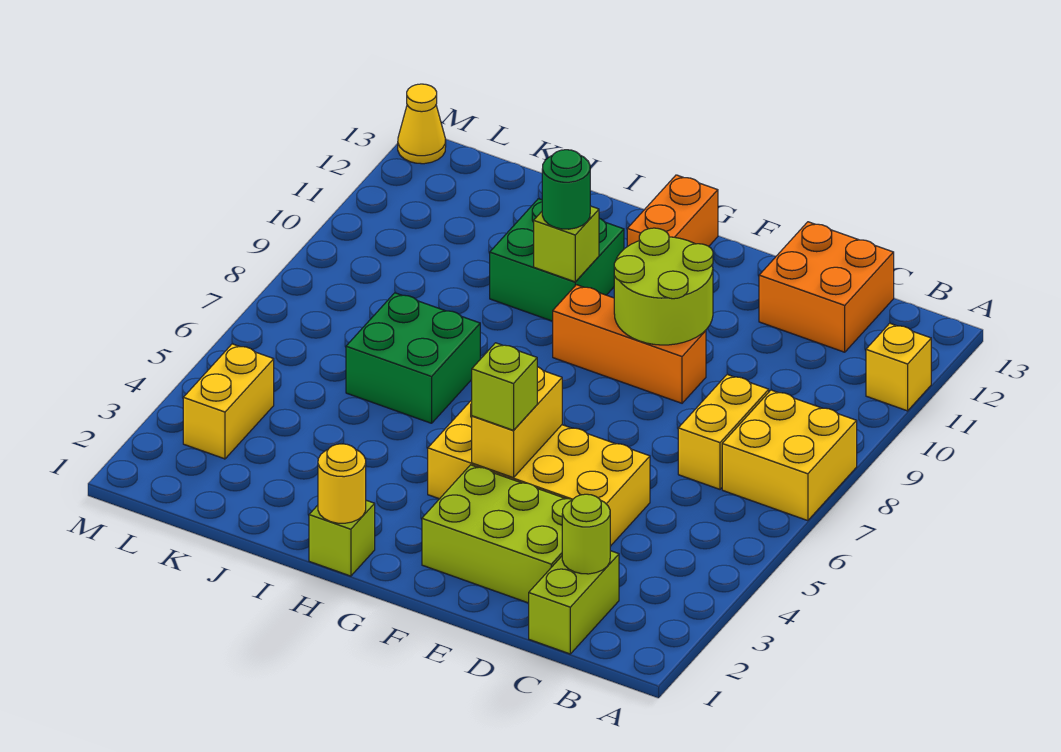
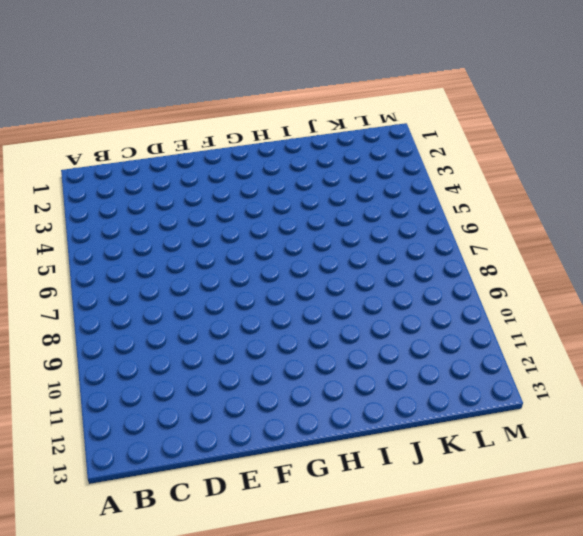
none -> yellow 2x2 brick [722,390,857,521]
none -> yellow 1x1 brick [866,323,931,411]
none -> lime 1x2 brick [529,551,619,654]

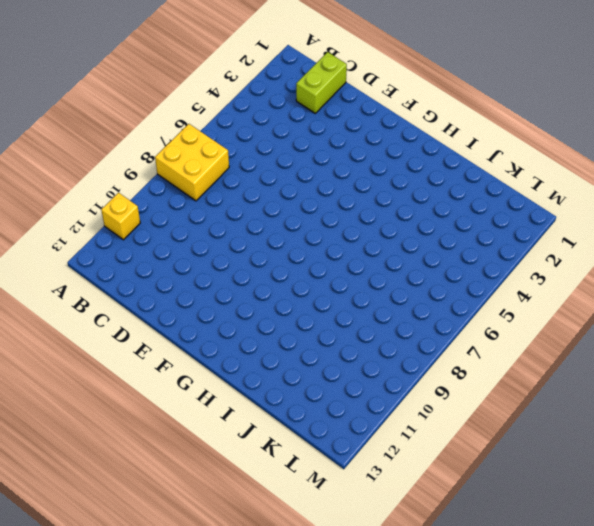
none -> yellow 1x2 brick [678,375,769,489]
none -> orange 2x2 brick [759,222,894,352]
none -> lime 2x3 brick [422,465,573,603]

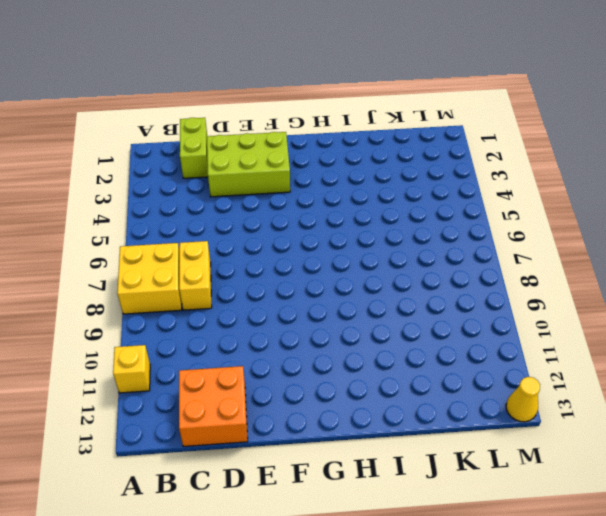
none -> yellow 2x4 brick [428,400,650,546]
none -> orange 1x3 brick [553,285,706,403]
none -> orange 1x2 brick [627,175,718,247]

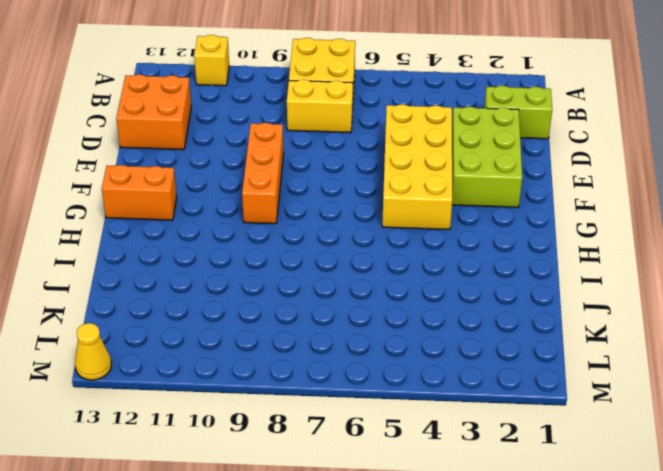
none -> lime 1x1 brick [309,500,375,576]
none -> green 2x2 brick [490,199,624,321]
none -> green 2x2 brick [346,293,480,423]

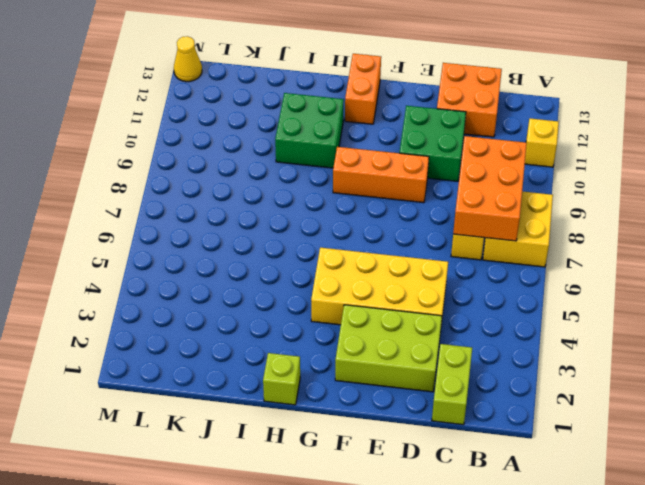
orange 2x3 brick [453,136,527,241] -> none
green 2x2 brick [399,106,466,181] -> green 2x2 brick moved to [346,293,480,423]
none -> yellow 1x2 brick [183,344,274,459]
none -> lime 1x1 round brick [562,494,610,574]
none -> lime 2x2 round brick [614,228,713,345]

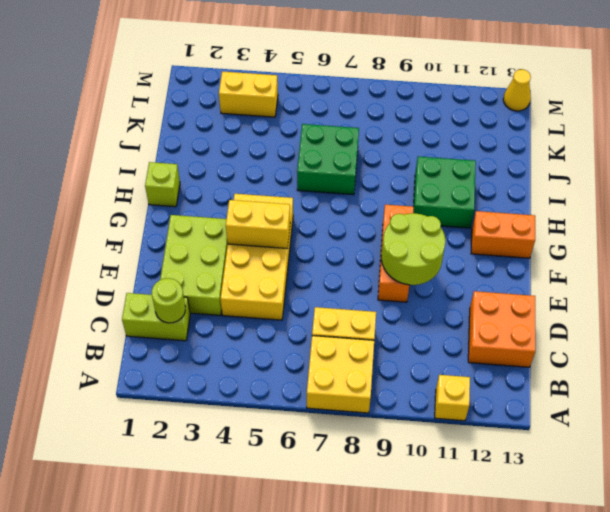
none -> yellow 1x1 round brick [318,444,366,523]
none -> lime 1x1 brick [534,206,599,282]
none -> lime 1x1 brick [472,343,537,430]

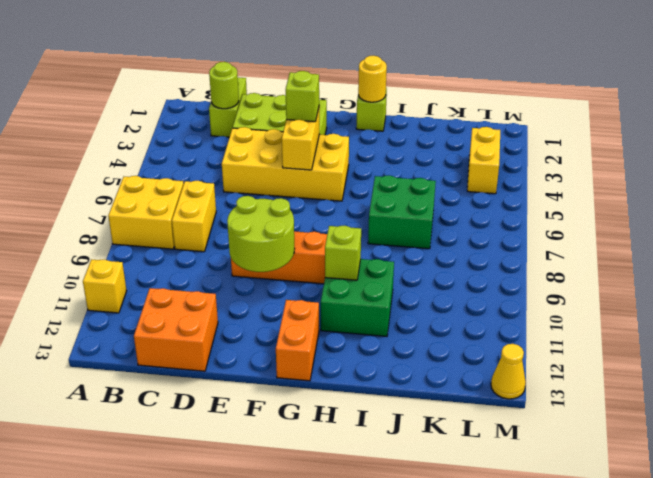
none -> green 1x1 round brick [542,150,590,229]

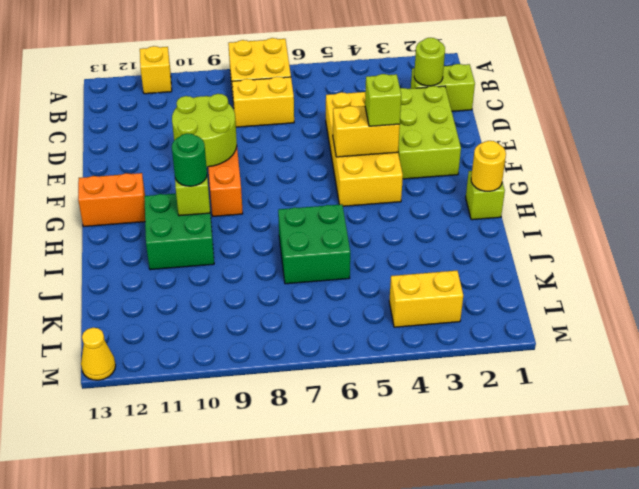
none -> orange 2x2 brick [759,222,894,352]

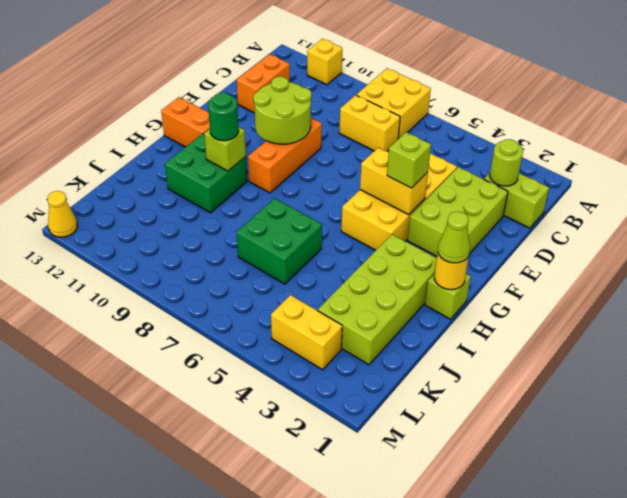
orange 1x2 brick [237,54,290,113] -> orange 2x2 brick [759,222,894,352]
lime 1x1 cone [438,212,470,263] -> none
lime 2x4 brick [318,234,437,365] -> none

